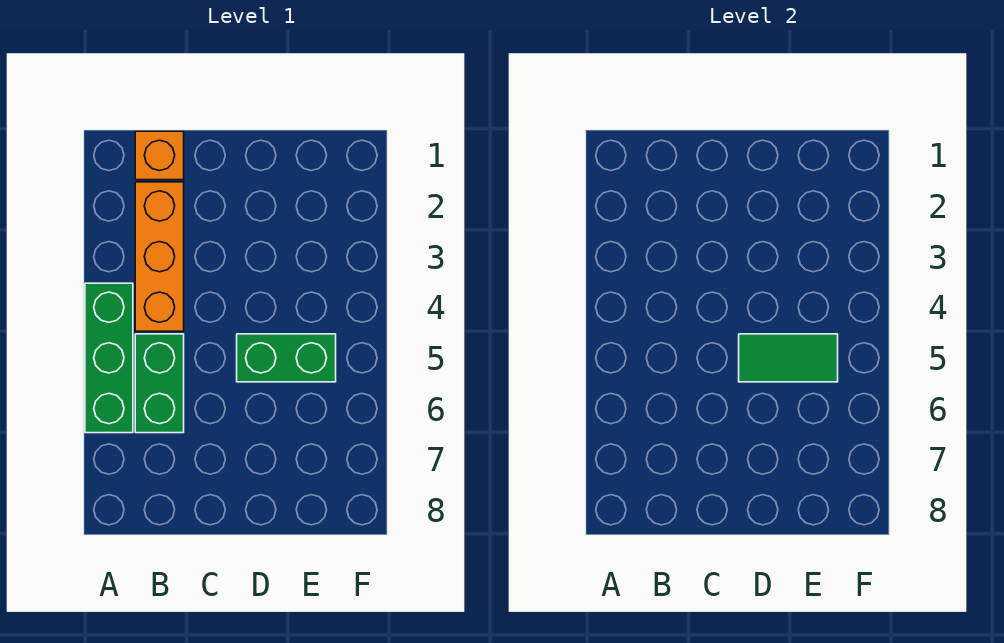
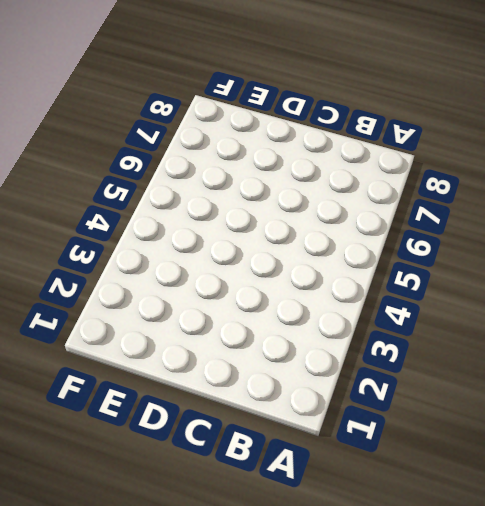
none -> green 1x3 brick [85,283,133,433]
none -> orange 1x1 brick [135,131,184,180]

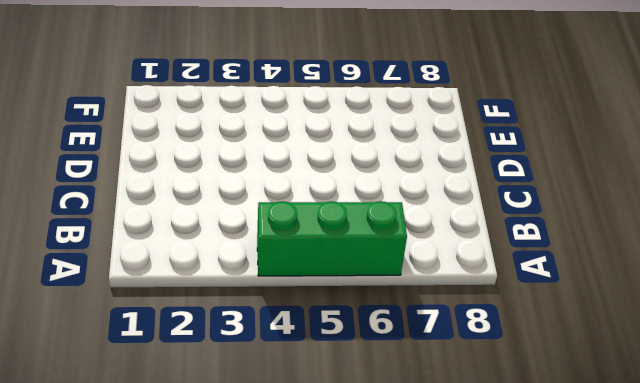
none -> orange 1x1 brick [135,131,184,180]
none -> orange 1x3 brick [135,182,184,331]

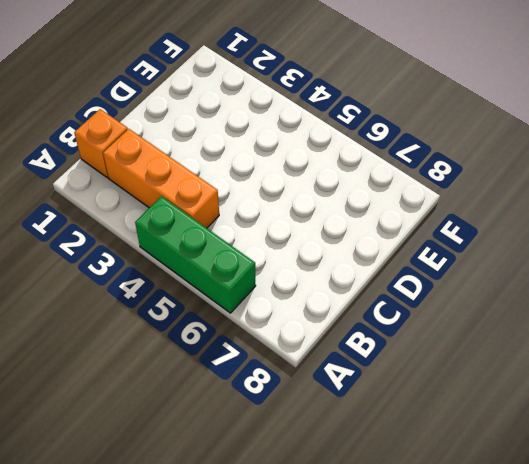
none -> green 1x2 brick [135,334,184,433]
none -> green 1x2 brick [237,334,336,382]

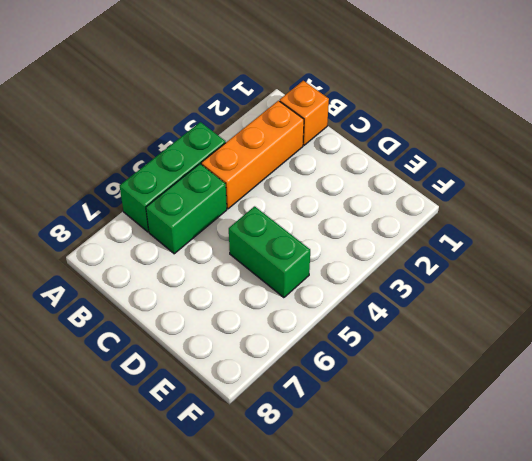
none -> green 1x2 tile [739,334,838,382]

